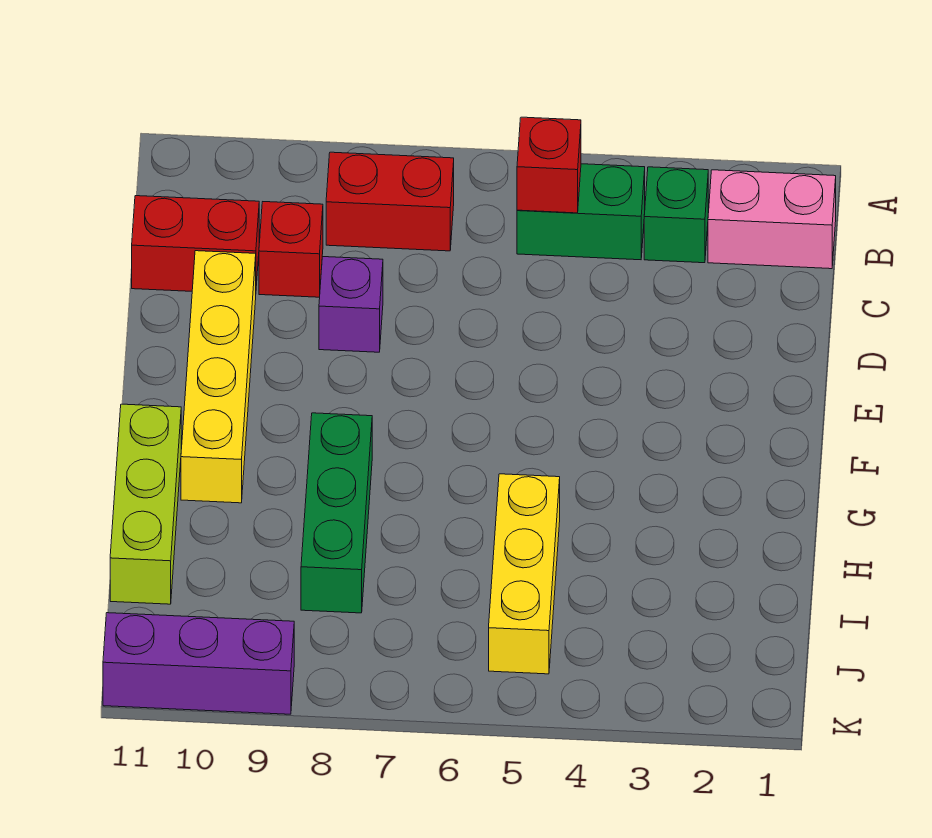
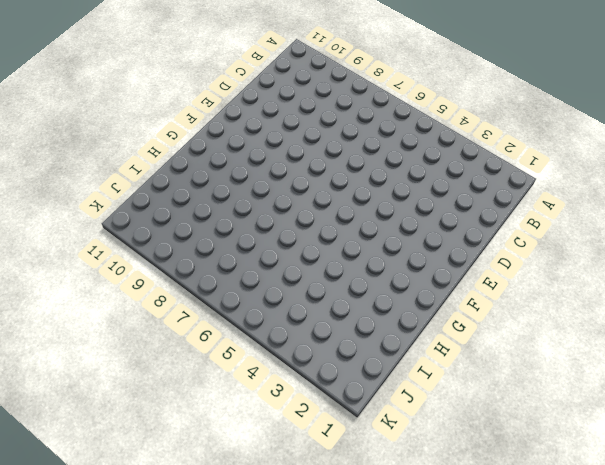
none -> pink 1x2 brick [708,170,836,269]
none -> green 1x1 brick [644,167,708,263]
none -> green 1x2 brick [517,164,645,260]

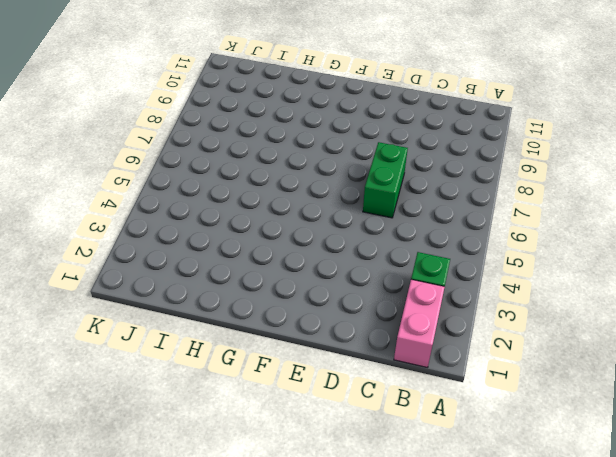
green 1x2 brick [363,142,408,218] -> green 1x2 brick moved to [517,164,645,260]
none -> red 1x2 brick [326,152,454,251]
none -> red 1x1 brick [259,202,323,297]
none -> red 1x2 brick [132,196,259,291]

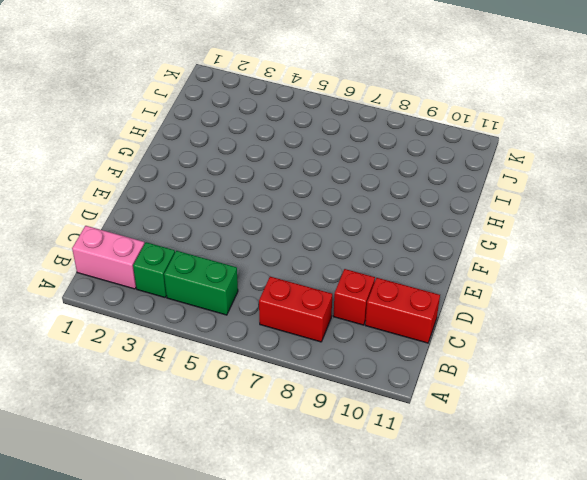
none -> purple 1x1 brick [319,257,383,352]
none -> yellow 1x4 brick [181,251,256,503]
none -> green 1x3 brick [301,413,372,613]

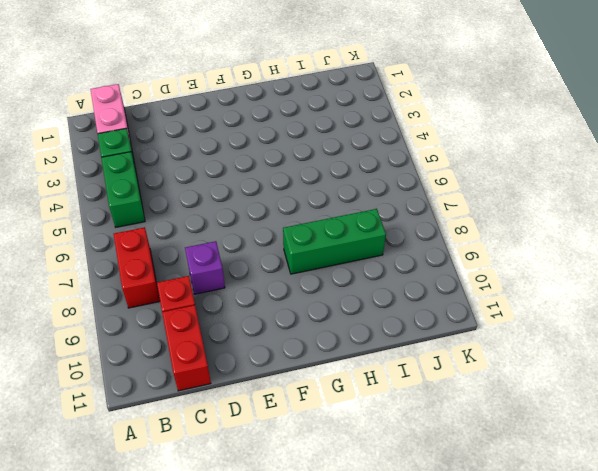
none -> yellow 1x4 brick [181,251,256,503]
none -> lime 1x3 brick [110,404,181,604]
none -> yellow 1x3 brick [489,474,560,674]

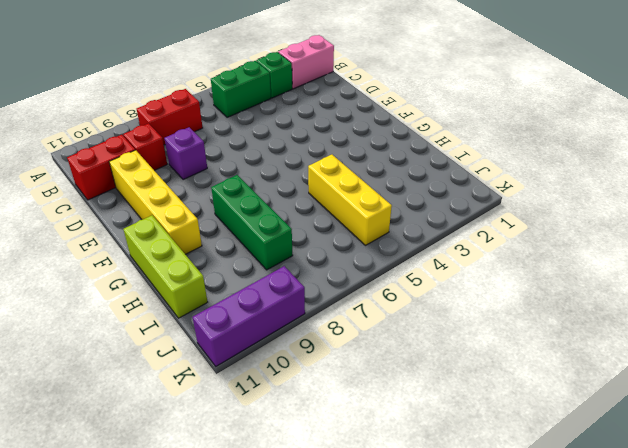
none -> red 1x1 brick [517,117,581,213]

